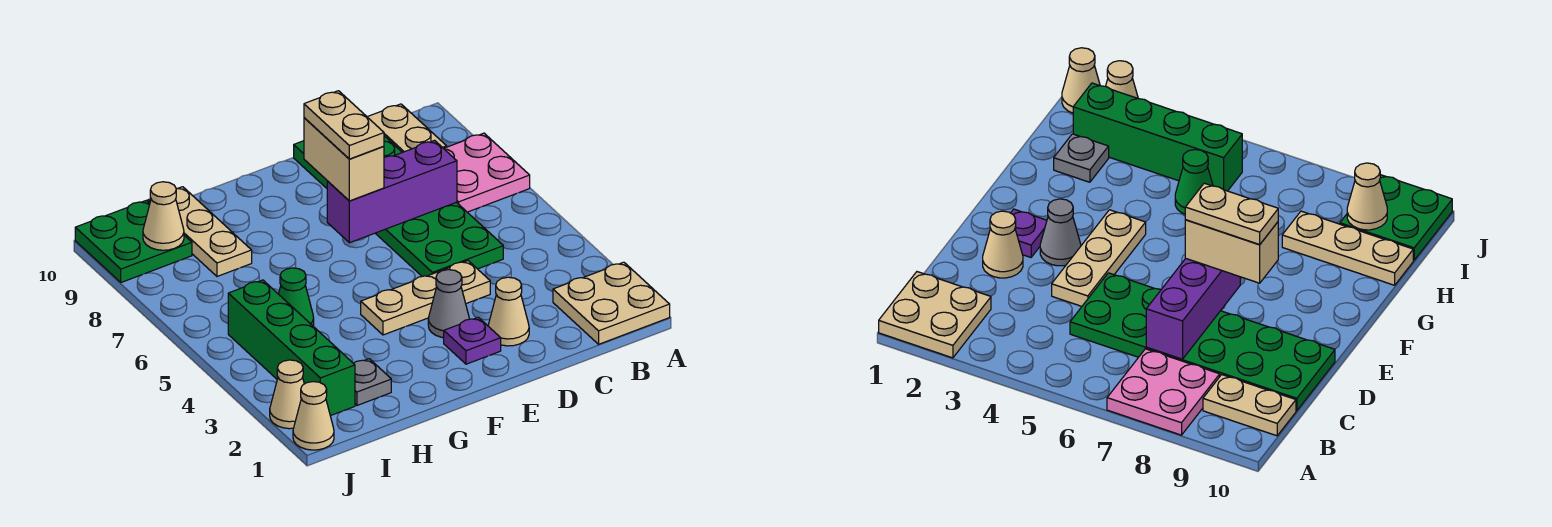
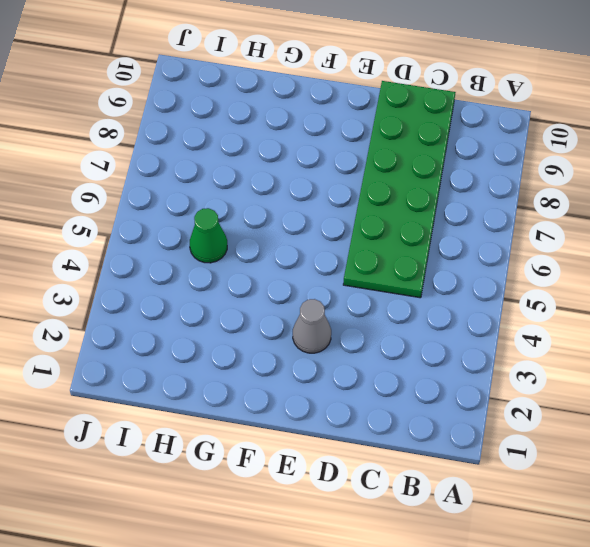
none -> tan 2x2 plate [553,262,670,344]
none -> pink 2x2 plate [444,133,530,212]
none -> tan 1x2 plate [368,104,447,152]

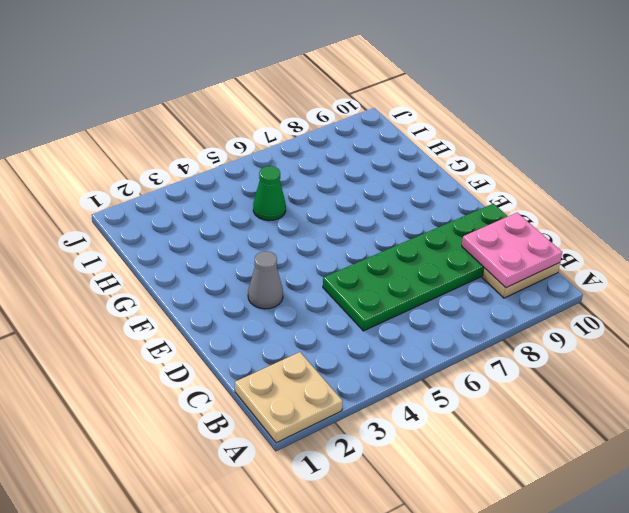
pink 2x2 plate [462,213,562,288] -> pink 2x2 plate moved to [444,133,530,212]
none -> tan 1x1 cone [488,277,529,346]
none -> tan 1x3 plate [361,261,490,335]
none -> purple 1x1 plate [444,317,501,364]

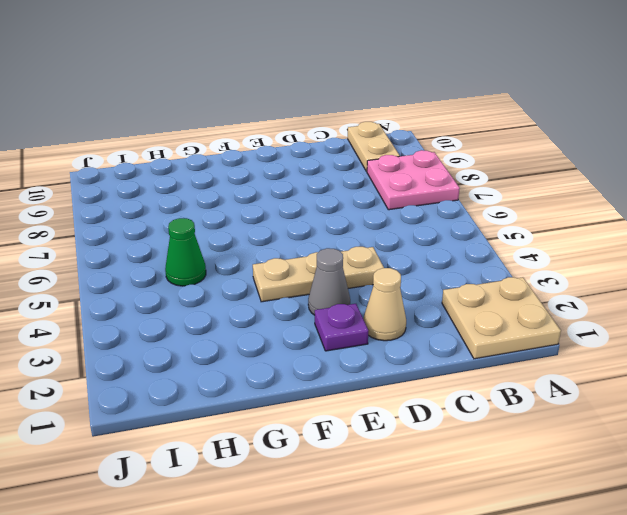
none -> green 2x6 plate [294,136,503,276]
none -> grey 1x1 plate [354,359,391,405]
none -> tan 1x3 plate [148,187,252,276]

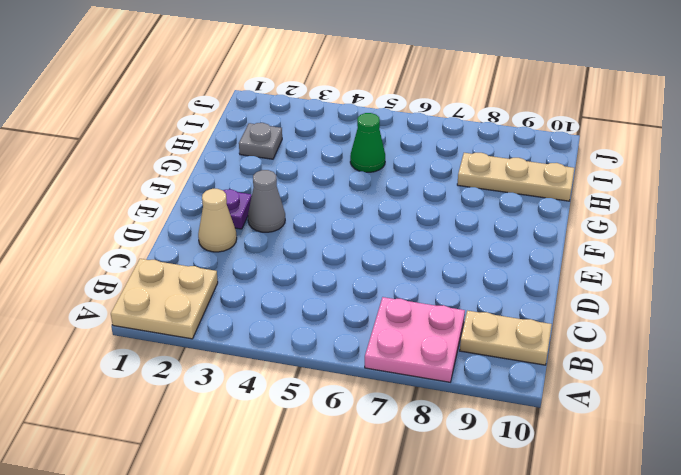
none -> green 2x6 plate [294,136,503,276]
none -> tan 1x3 plate [361,261,490,335]
none -> green 1x4 brick [228,280,355,416]

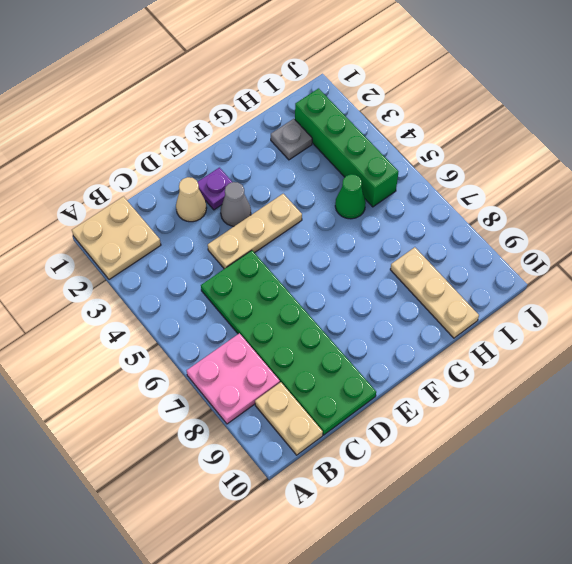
none -> green 2x2 plate [75,200,192,282]
none -> tan 1x1 cone [293,382,334,450]
none -> tan 1x1 cone [270,360,304,429]

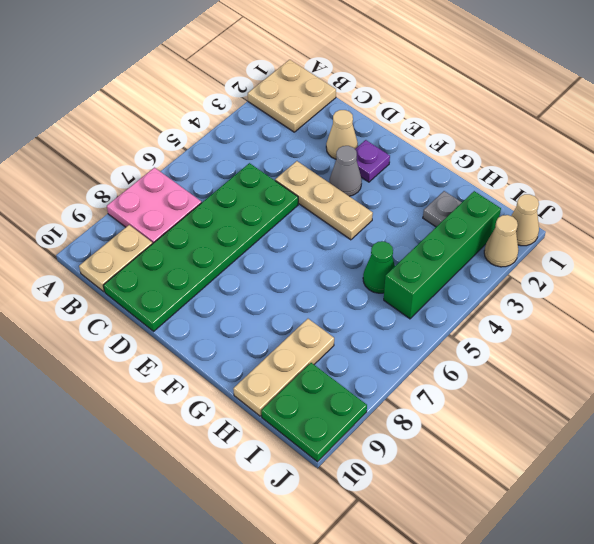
none -> purple 1x3 brick [327,140,457,243]
none -> tan 1x1 cone [143,182,184,250]
none -> tan 1x2 brick [304,118,384,201]

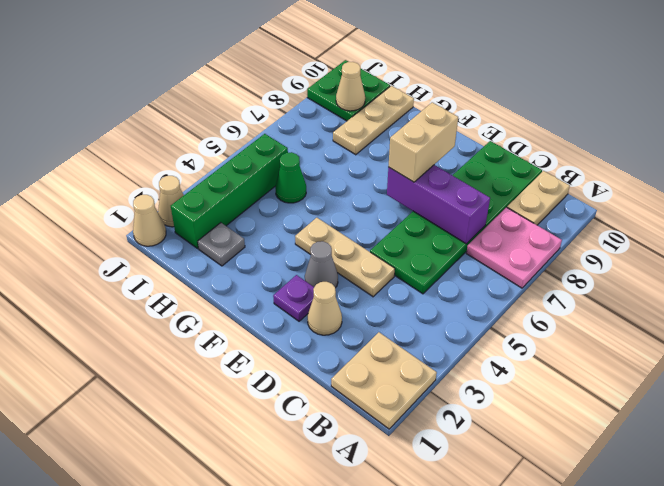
none -> tan 1x2 plate [304,91,384,159]

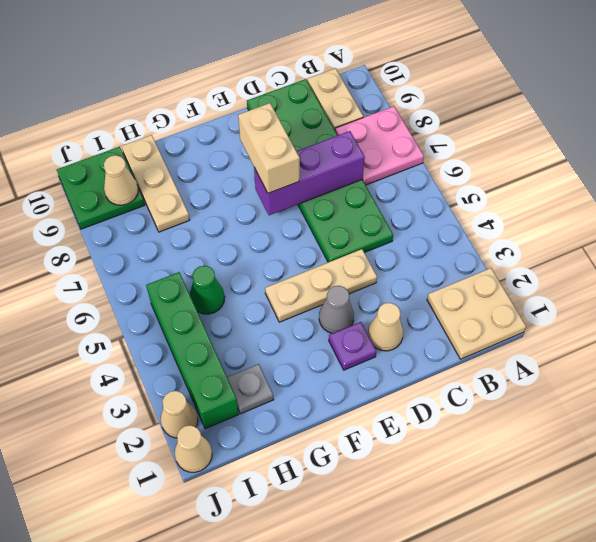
none -> tan 1x2 plate [304,91,384,159]

